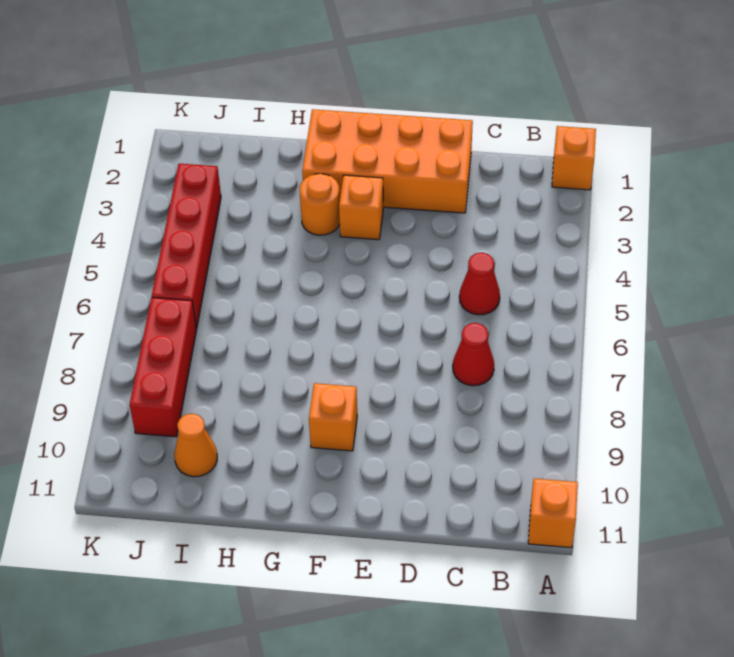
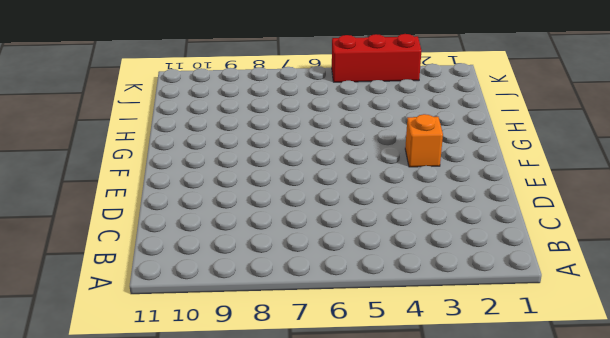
red 1x3 brick [332,34,421,82] -> red 1x3 brick moved to [130,298,197,437]
none -> orange 1x1 brick [552,126,596,190]
none -> orange 1x1 brick [528,478,578,548]

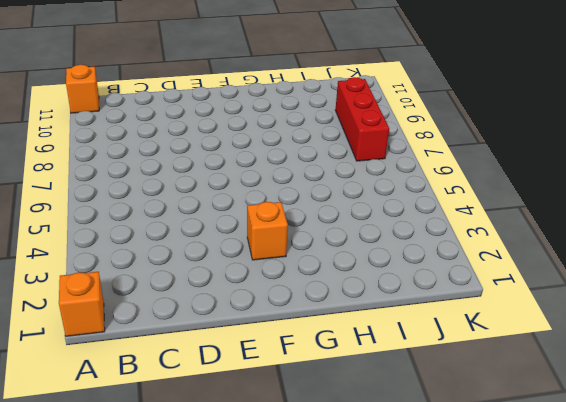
none -> red 1x1 cone [459,253,500,315]
none -> red 1x1 cone [453,323,494,386]

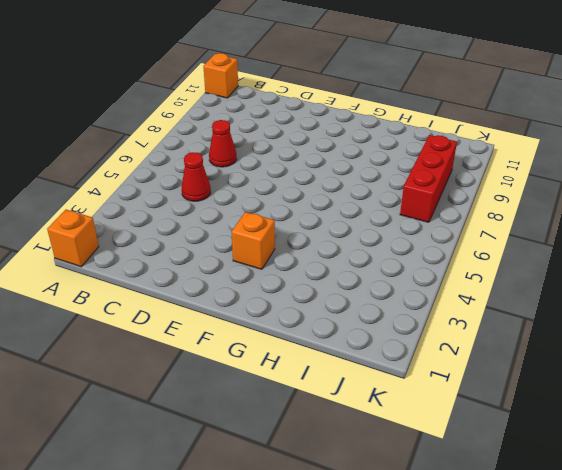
none -> orange 2x4 brick [302,109,473,213]
none -> orange 1x1 brick [309,383,357,451]

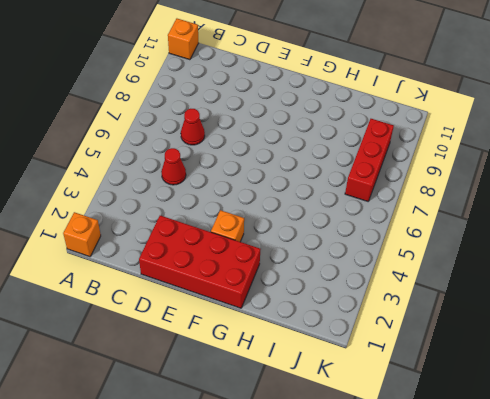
red 2x4 brick [139,216,260,308] -> orange 2x4 brick [302,109,473,213]
none -> orange 1x1 brick [309,383,357,451]
none -> orange 1x1 round brick [300,174,340,235]

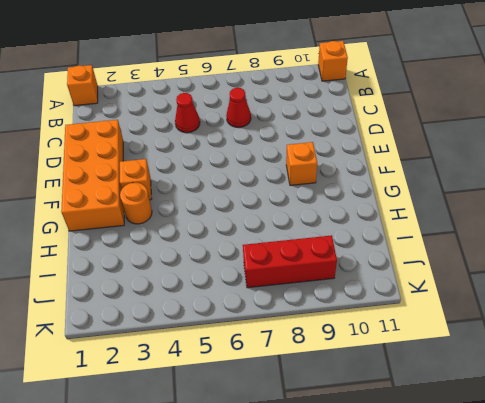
none -> orange 1x1 cone [174,414,217,477]
none -> red 1x4 brick [152,164,221,329]

